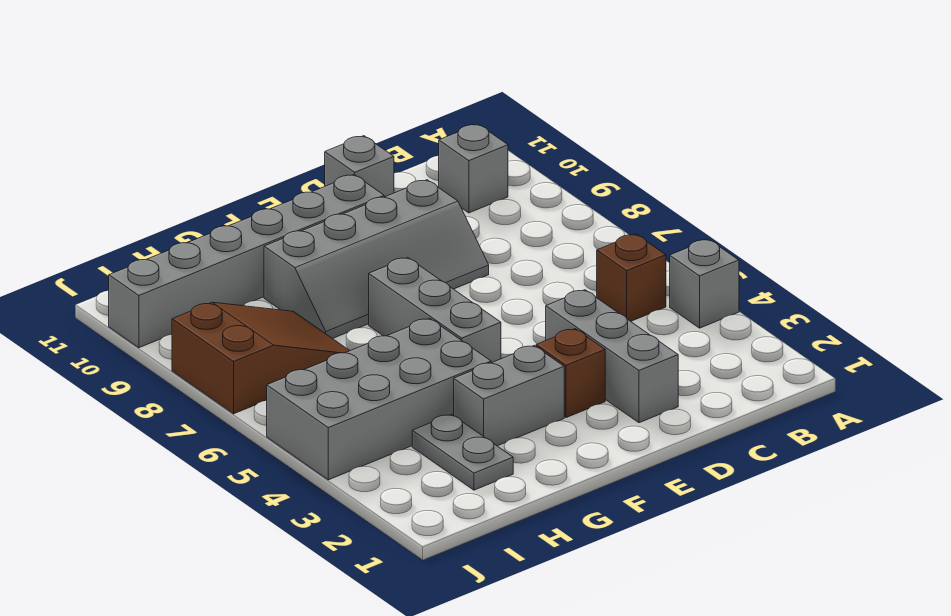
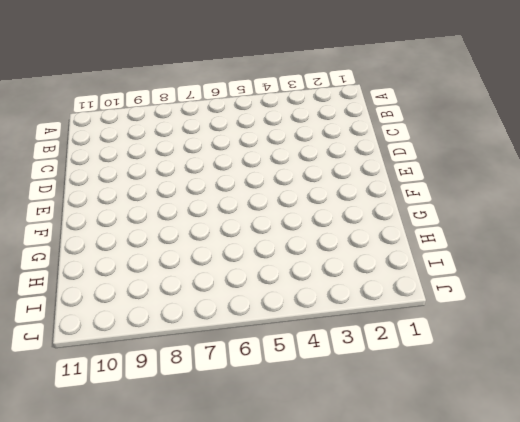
none -> grey 1x1 brick [670,239,739,328]
none -> brown 1x1 brick [597,234,666,321]
none -> grey 1x1 brick [439,124,508,213]

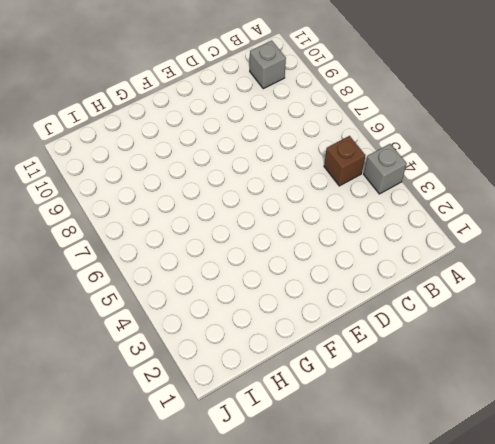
none -> grey 1x3 brick [546,290,678,423]
none -> grey 2x4 slope [264,180,489,339]
none -> grey 1x1 brick [325,136,394,197]

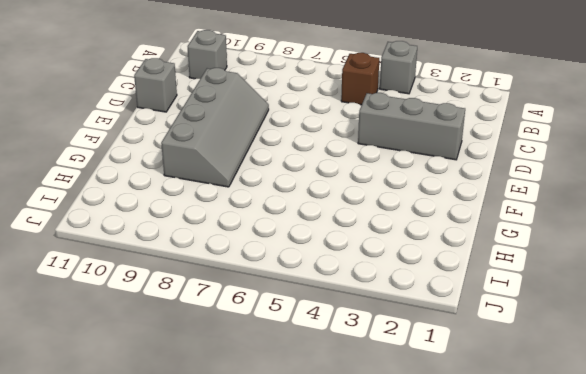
none -> brown 1x1 brick [536,329,605,418]
none -> grey 1x6 brick [109,174,384,348]
none -> grey 1x2 brick [454,346,564,446]

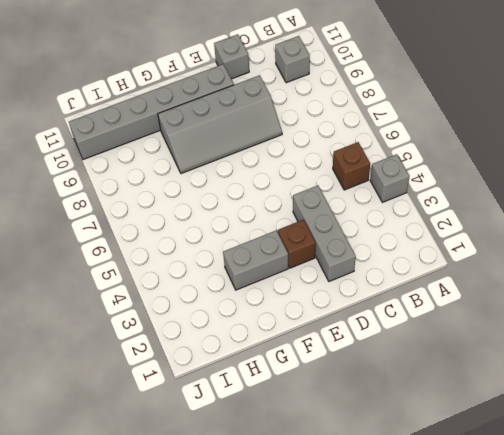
none -> grey 1x3 brick [369,257,501,363]
none -> grey 2x4 brick [266,318,491,480]
none -> grey 1x2 plate [412,414,513,490]

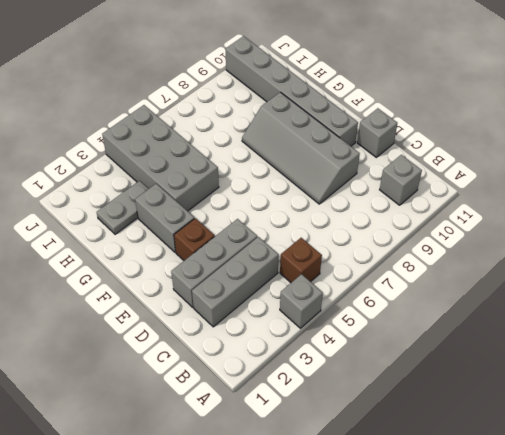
grey 1x3 brick [192,237,279,327] -> grey 1x3 brick moved to [369,257,501,363]
none -> brown 2x3 slope [172,302,350,414]

